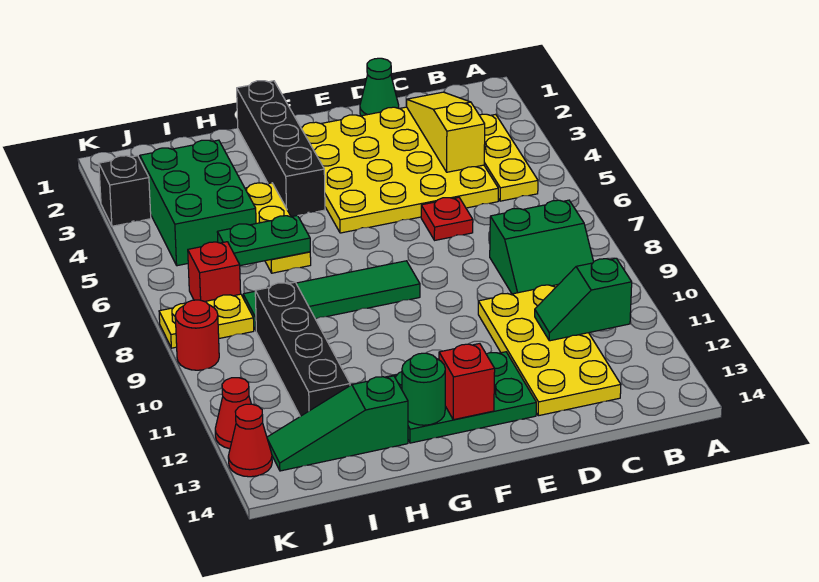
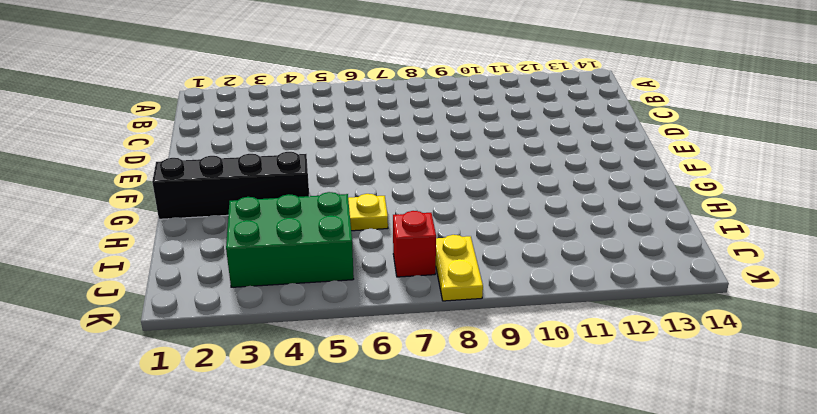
none -> yellow 1x3 plate [479,114,538,201]
none -> green 2x2 slope [490,200,594,294]
none -> yellow 4x4 plate [301,107,498,233]

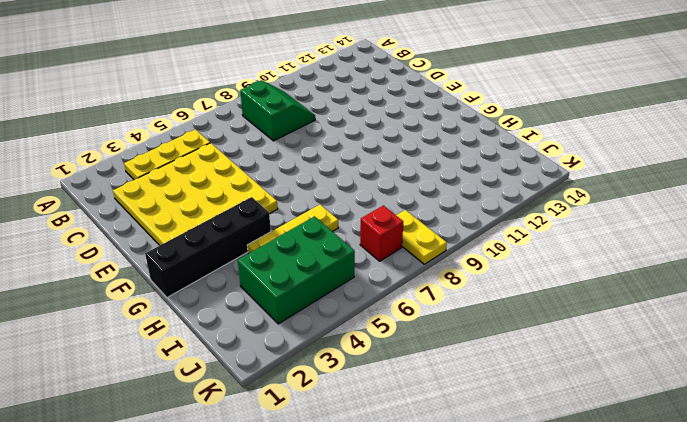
none -> yellow 2x4 plate [478,285,621,416]
none -> green 1x1 cone [360,58,399,116]
none -> red 1x1 plate [421,197,473,240]

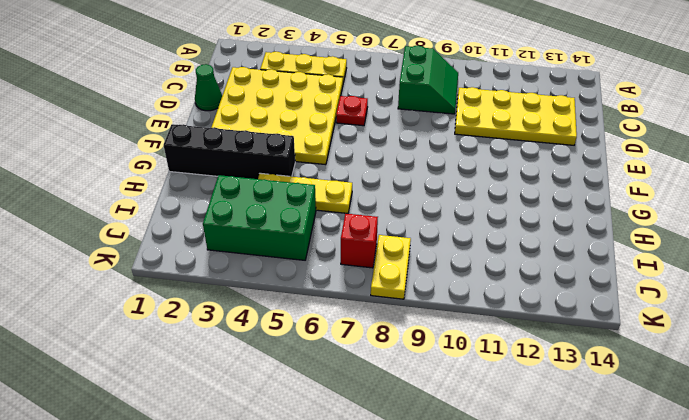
none -> green 2x3 plate [385,352,536,443]
none -> green 1x4 tile [243,261,420,330]
none -> green 1x3 slope [267,376,408,471]

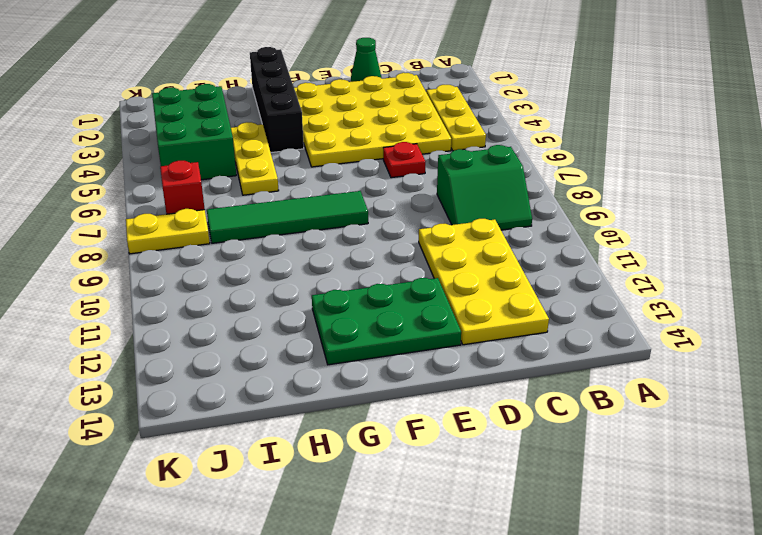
none -> green 1x3 slope [267,376,408,471]
none -> black 1x4 brick [255,282,350,416]
none -> black 1x1 brick [99,156,151,226]

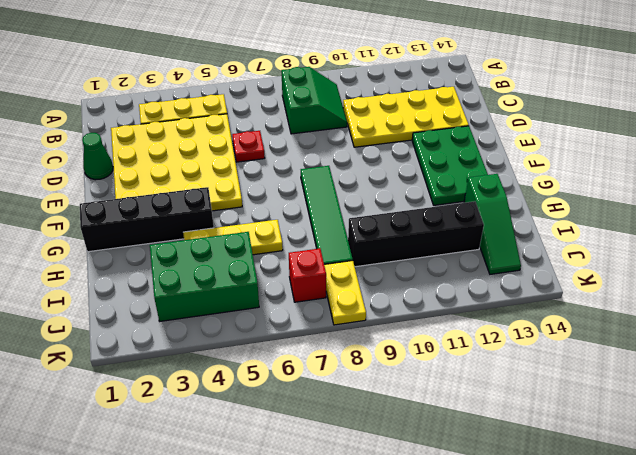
none -> black 1x1 brick [99,156,151,226]
none -> red 1x1 round brick [175,300,219,370]
none -> red 1x1 cone [215,378,251,449]

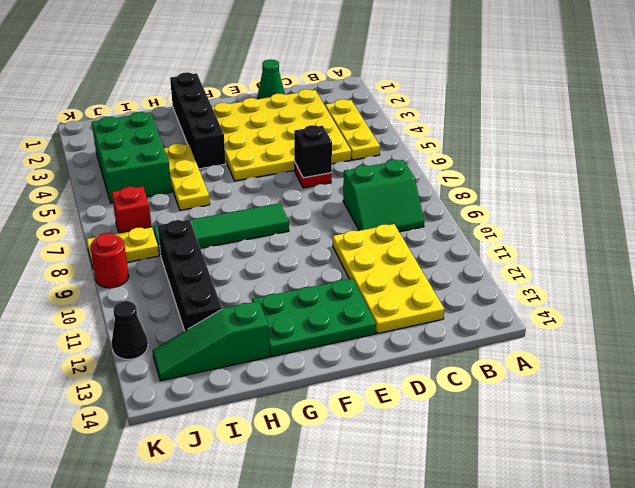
black 1x1 brick [294,125,332,178] -> black 1x1 brick moved to [99,156,151,226]
black 1x1 cone [112,301,148,360] -> red 1x1 cone [215,378,251,449]
none -> red 1x1 cone [228,404,272,477]
none -> green 1x2 slope [535,258,632,341]
none -> yellow 1x3 slope [407,92,485,172]

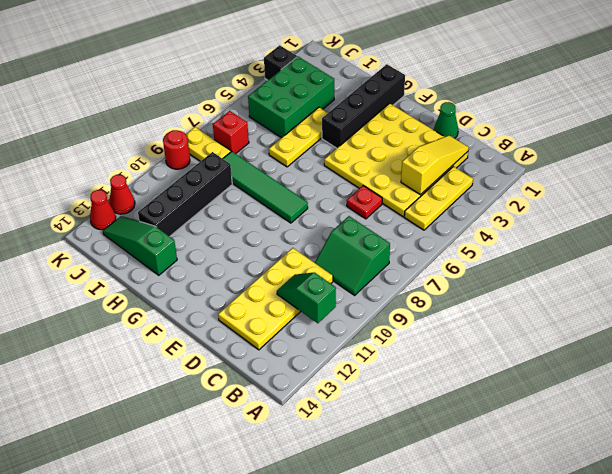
none -> green 2x3 plate [385,352,536,443]
none -> red 1x1 brick [439,344,495,420]
none -> green 1x1 round brick [402,353,445,425]

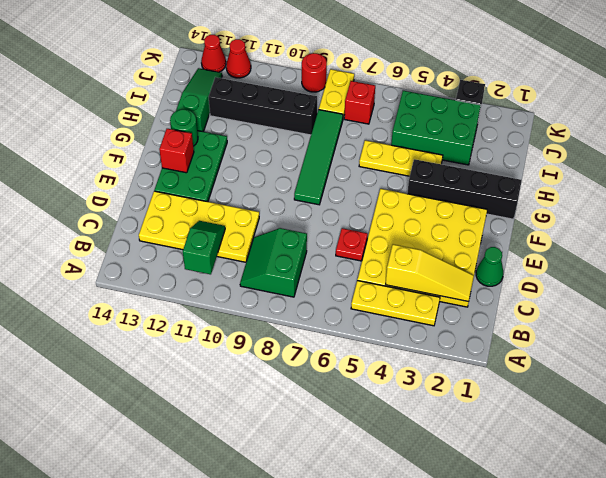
none -> green 1x2 plate [217,216,310,266]

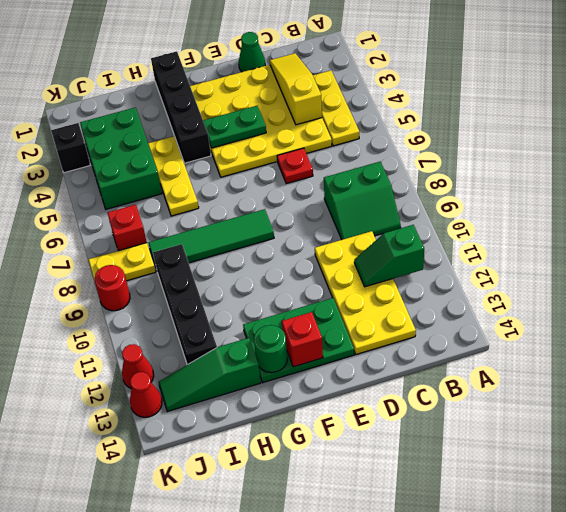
green 1x2 plate [203,106,266,148] -> green 1x2 plate moved to [217,216,310,266]

